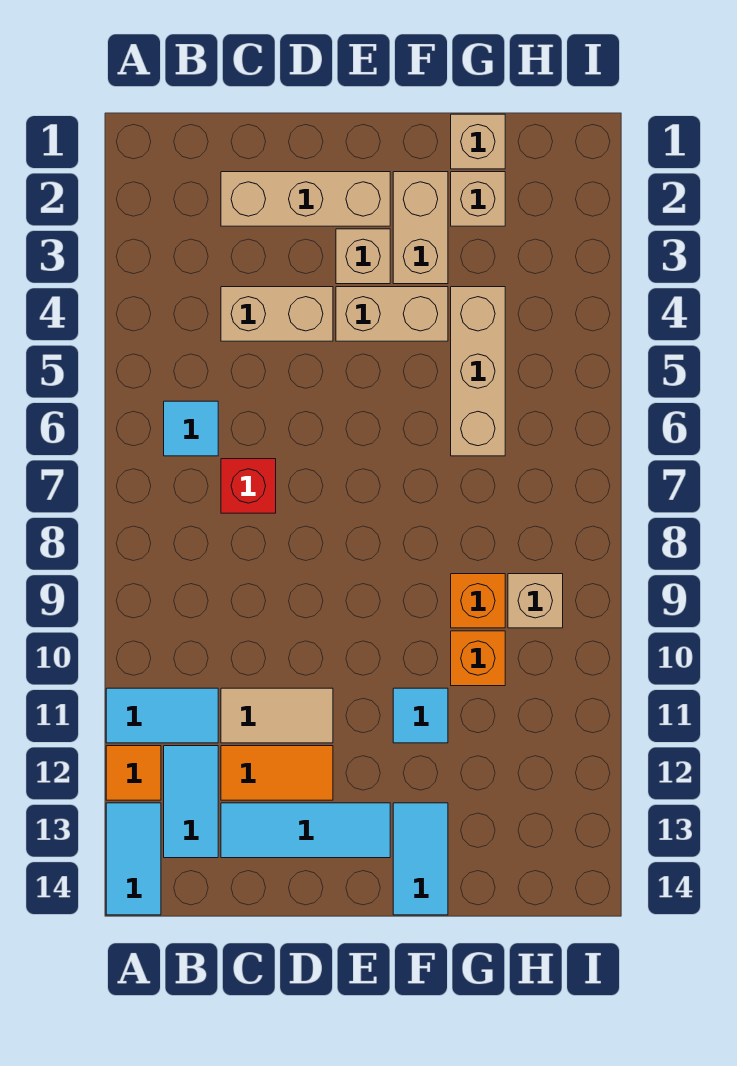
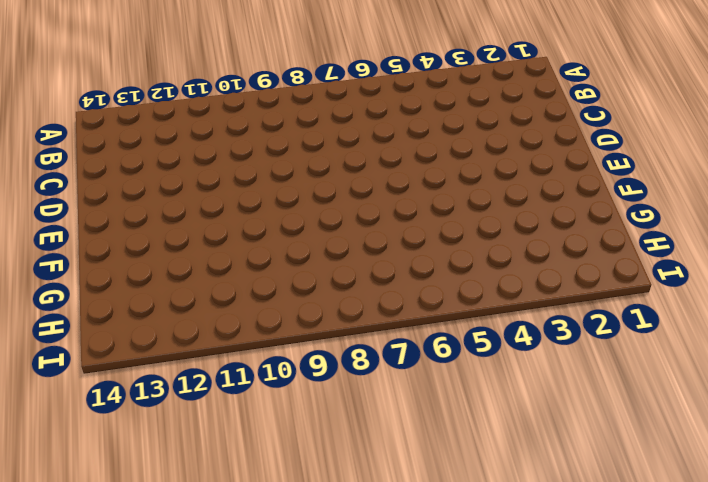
none -> cyan 1x2 tile [106,688,218,743]
none -> orange 1x1 tile [106,746,161,800]
none -> cyan 1x2 tile [106,803,161,915]

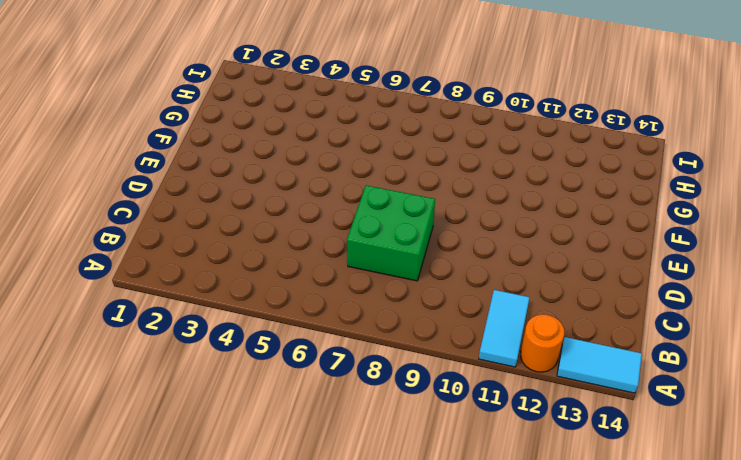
orange 1x1 round brick [521,314,564,372] -> orange 1x1 tile [106,746,161,800]
green 2x2 brick [347,185,435,281] -> red 1x1 brick [221,459,276,513]
none -> cyan 1x1 tile [164,401,218,456]
none -> cyan 1x2 tile [164,746,218,858]
none -> tan 1x3 brick [221,172,390,226]

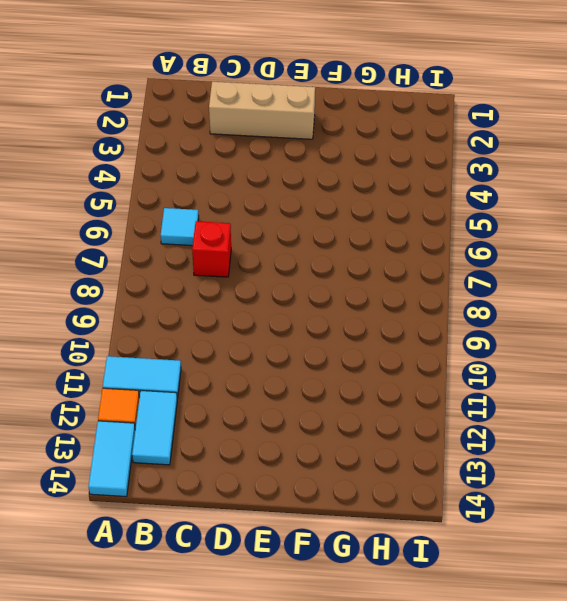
none -> tan 1x2 brick [221,287,333,341]
none -> tan 1x2 tile [221,688,333,743]
none -> orange 1x2 tile [221,746,333,800]

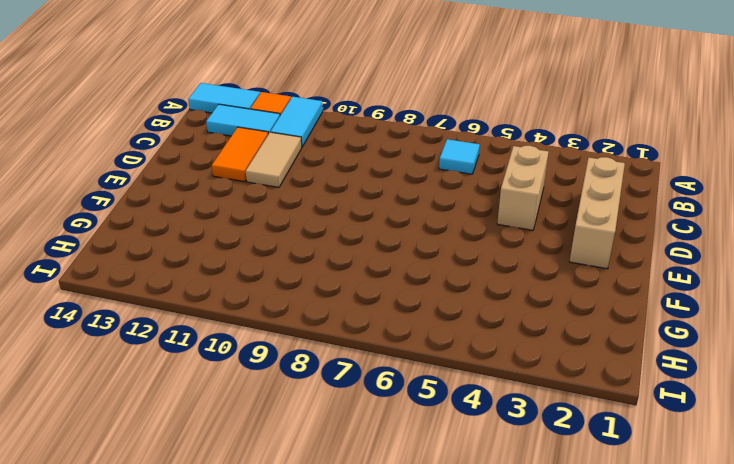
none -> red 1x1 brick [221,459,276,513]
none -> cyan 1x3 tile [221,803,390,858]
none -> tan 1x1 brick [336,229,390,284]

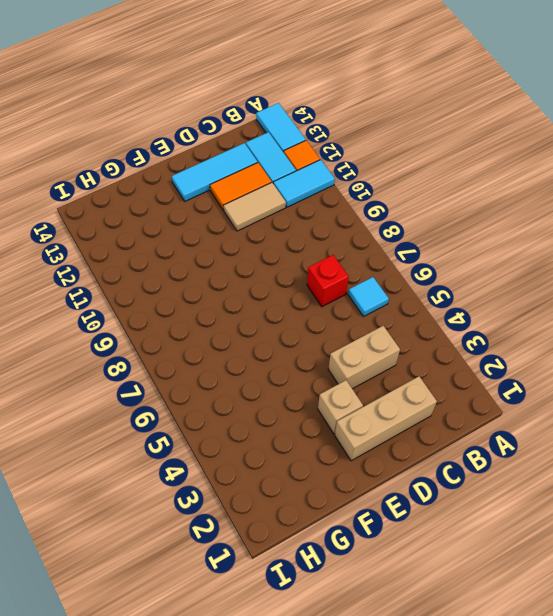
none -> tan 1x2 brick [336,287,448,341]
none -> tan 1x2 brick [393,172,448,284]
none -> cyan 1x1 tile [393,688,448,743]

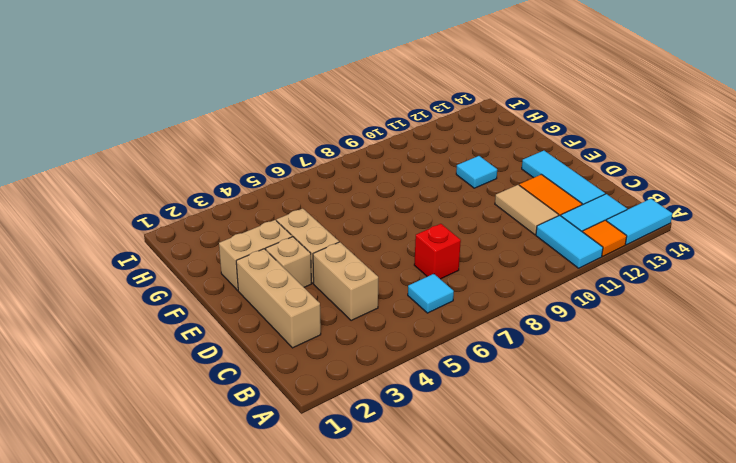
none -> cyan 1x2 tile [393,803,448,915]
none -> tan 1x1 brick [451,114,505,169]
none -> tan 1x1 brick [451,172,505,226]

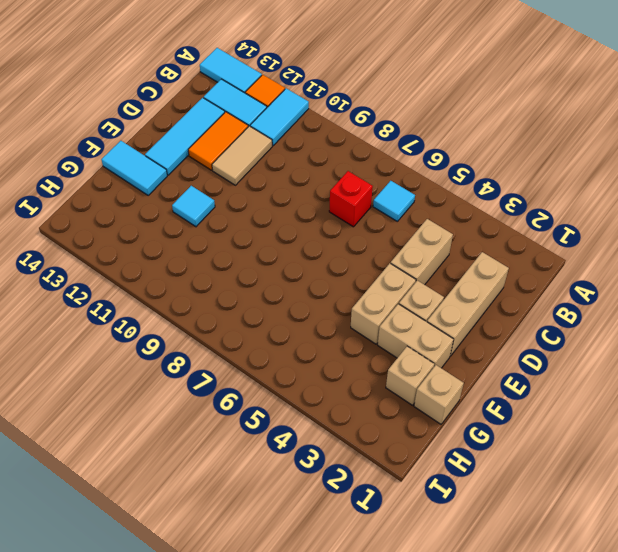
none -> tan 1x3 brick [451,287,505,456]
none -> orange 1x1 brick [451,574,505,628]
none -> orange 1x1 brick [451,631,505,686]

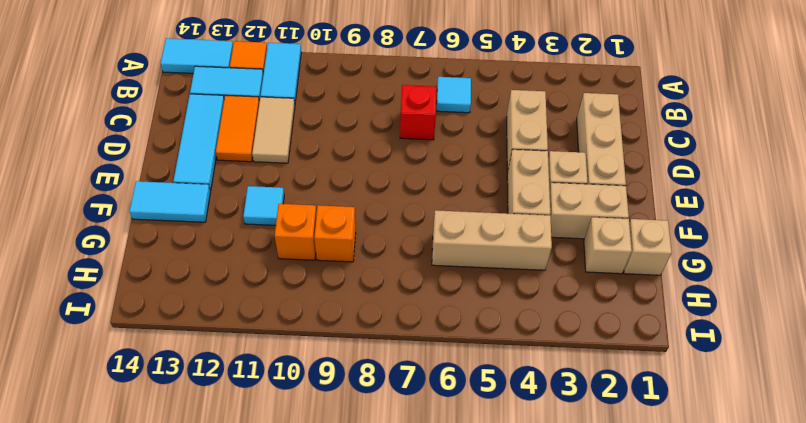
none -> tan 1x1 brick [508,574,563,628]

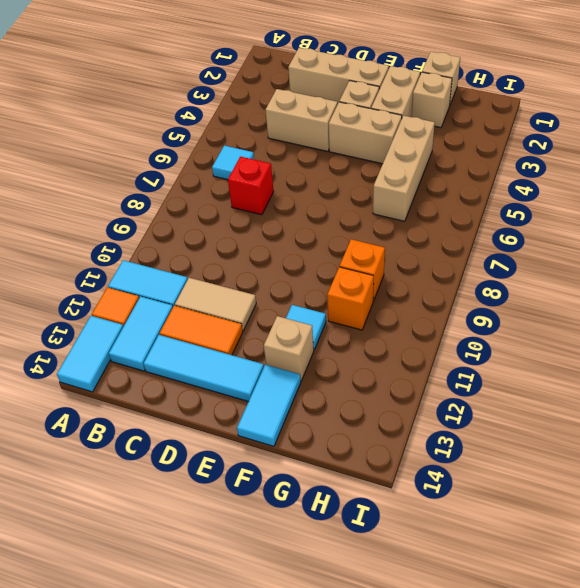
tan 1x1 brick [264,316,314,381] -> tan 1x1 brick moved to [508,574,563,628]

